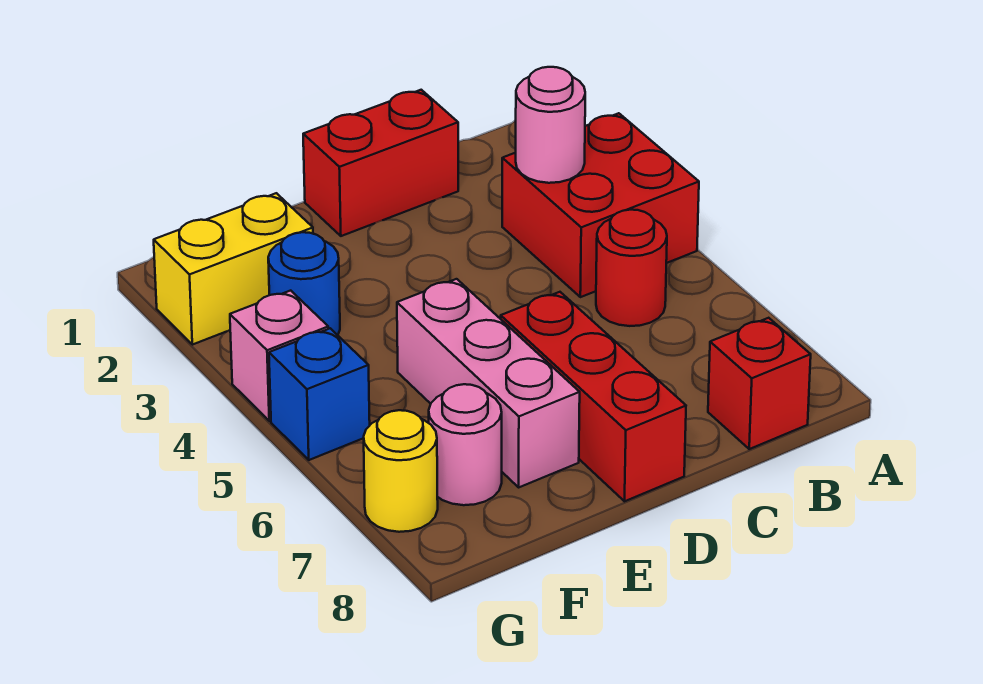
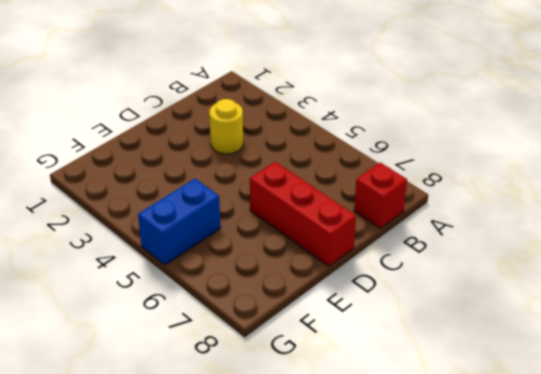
yellow 1x1 round brick [209,99,243,154] -> yellow 1x1 round brick moved to [364,410,438,532]
blue 1x2 brick [138,179,221,265] -> blue 1x1 brick [269,328,370,460]
none -> red 2x2 brick [502,113,699,297]
none -> red 1x1 round brick [596,210,667,326]
none -> red 1x2 brick [303,90,458,236]

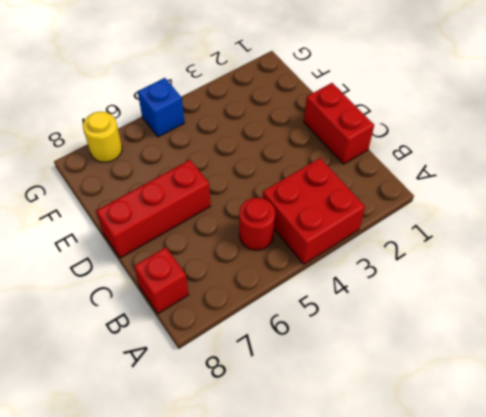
none -> pink 1x3 brick [397,279,580,487]
none -> yellow 1x2 brick [154,193,313,345]
none -> blue 1x1 round brick [268,232,340,335]

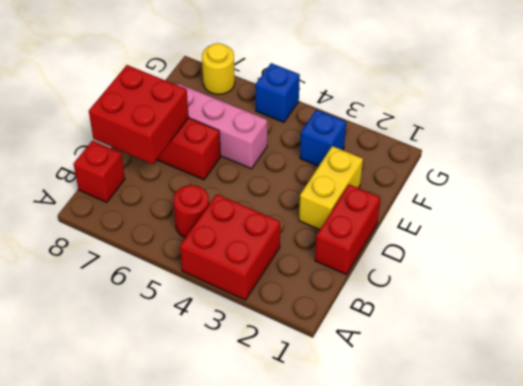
red 2x2 brick [89,65,189,164] -> none
yellow 1x2 brick [299,146,363,230] -> yellow 1x2 brick moved to [154,193,313,345]
blue 1x1 brick [300,110,346,166] -> blue 1x1 round brick [268,232,340,335]
none -> pink 1x1 round brick [429,384,502,505]
none -> pink 1x1 brick [230,291,328,421]
none -> pink 1x1 round brick [516,67,585,183]

